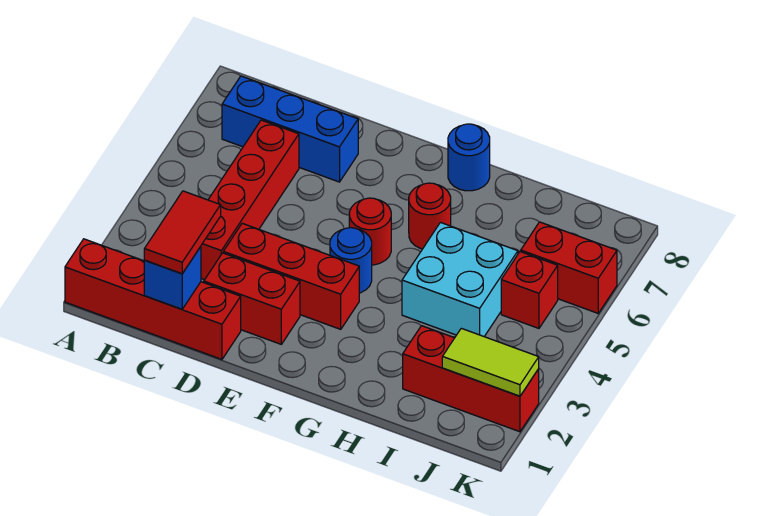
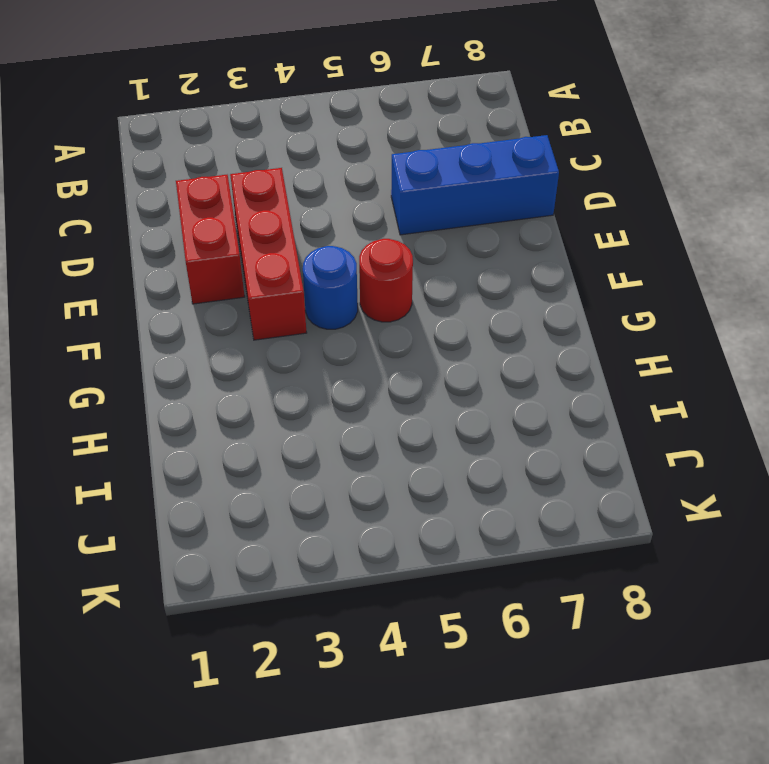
blue 1x3 brick [391,135,559,235] -> blue 1x3 brick turned to [222,76,358,182]
none -> red 1x4 brick [65,239,241,359]
none -> red 1x4 brick [201,120,299,280]
none -> red 1x1 round brick [409,183,451,249]

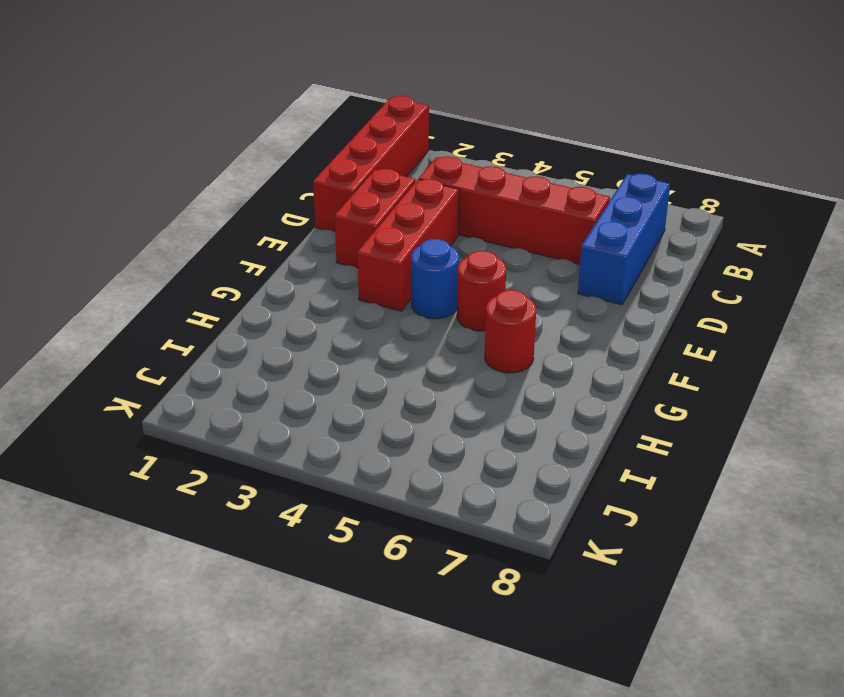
none -> blue 1x1 round brick [448,124,490,191]
none -> cyan 2x2 brick [402,223,518,336]
none -> red 1x3 brick [403,326,539,432]

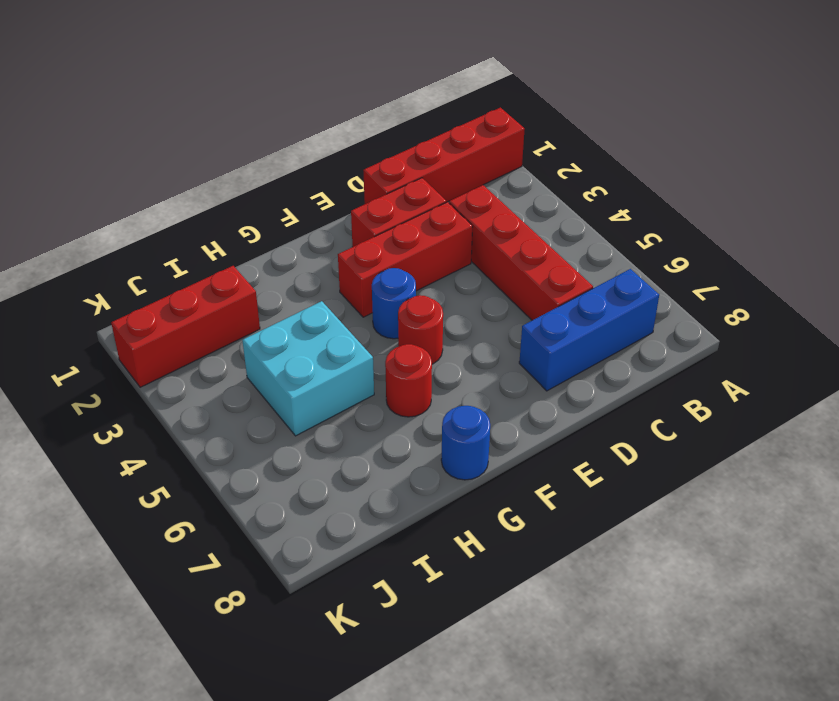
none -> red 1x1 brick [501,252,558,328]
none -> red 1x2 brick [521,222,617,313]
none -> blue 1x1 brick [144,247,201,309]

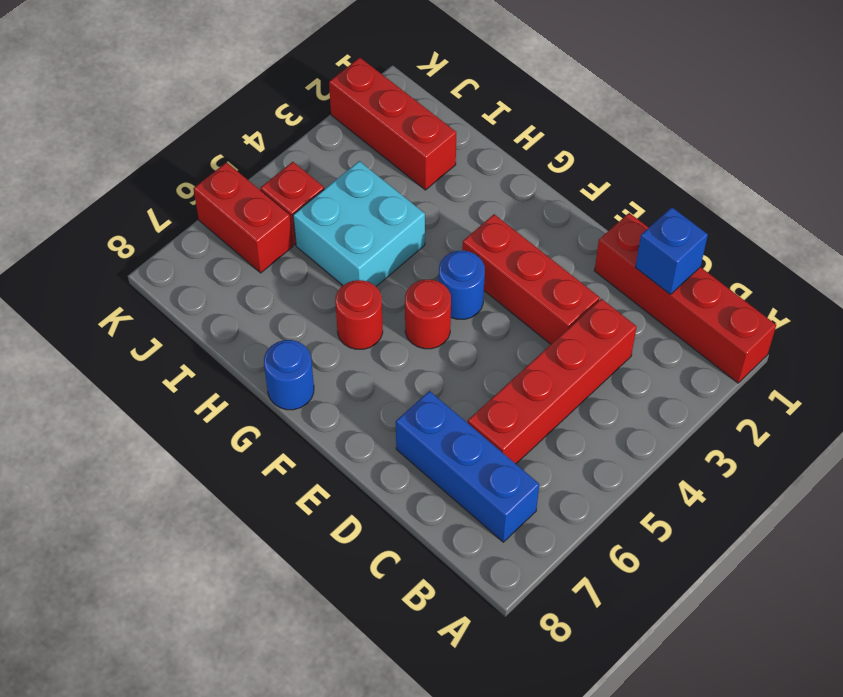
none -> red 1x2 brick [204,253,300,344]
none -> lime 1x2 tile [442,328,539,396]
none -> red 1x2 tile [144,191,221,274]

